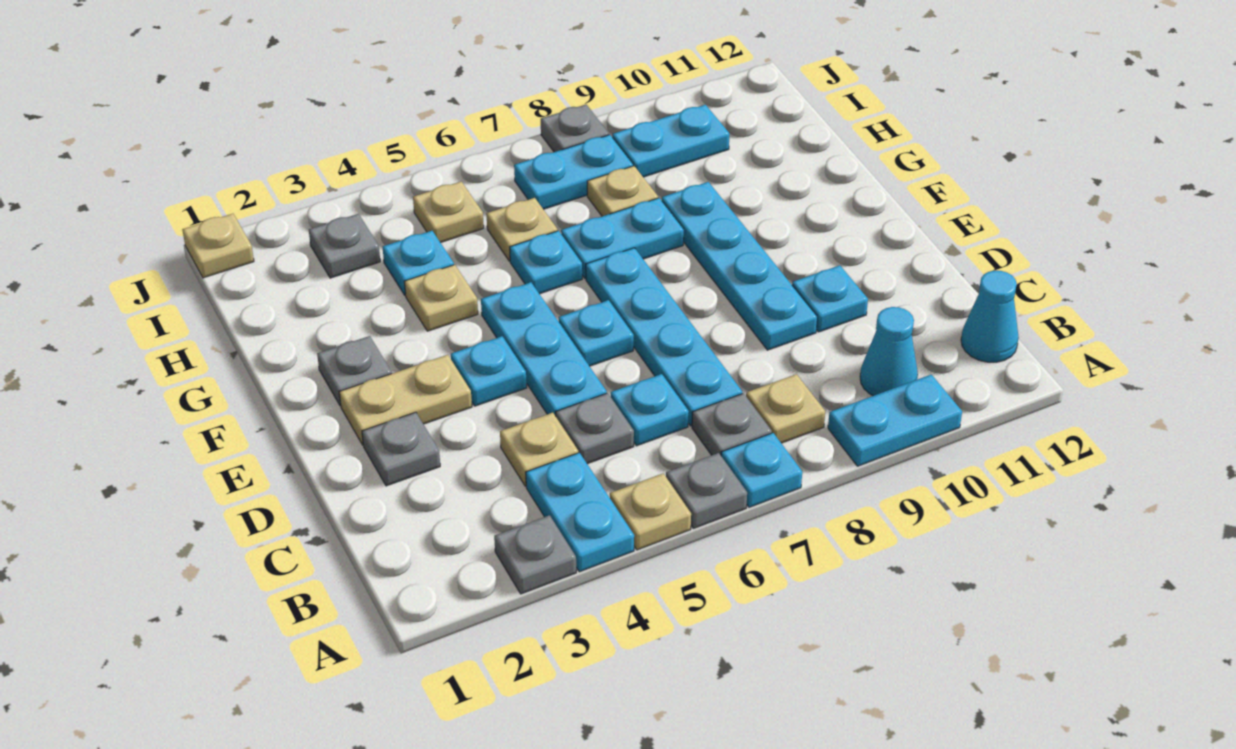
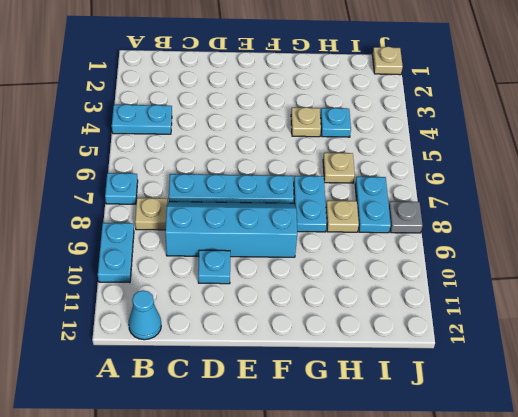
cyan 2x4 slope [165,202,297,257] -> cyan 1x4 plate [662,182,817,350]
none -> grey 1x1 plate [494,515,576,594]
none -> tan 1x1 plate [610,473,691,550]
none -> grey 1x1 plate [666,453,747,528]
none -> grey 1x1 plate [692,393,772,455]

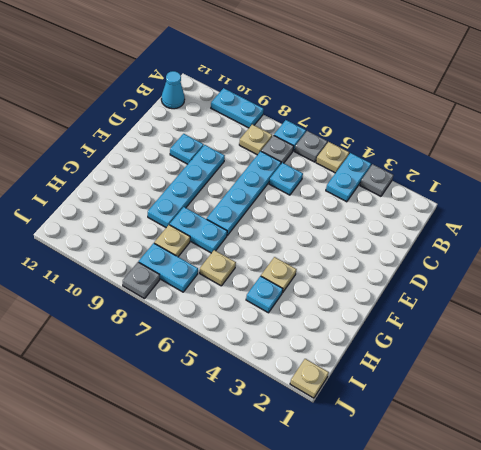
none -> cyan 1x1 cone [860,307,918,396]
none -> tan 1x1 plate [500,413,578,486]
none -> grey 1x1 plate [556,393,634,464]
none -> grey 1x1 plate [362,412,440,486]

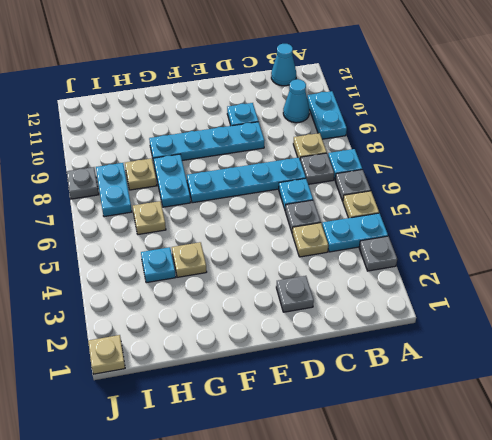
none -> cyan 1x3 plate [481,282,607,416]
none -> tan 1x2 plate [339,355,472,445]
none -> cyan 1x1 plate [451,336,527,406]
none -> cyan 1x1 plate [559,300,634,366]

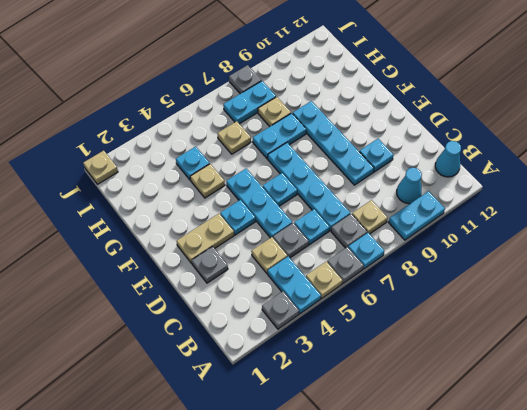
none -> grey 1x1 plate [317,336,392,406]
none -> cyan 1x1 plate [510,231,582,294]
none -> grey 1x1 plate [309,214,380,278]
none -> tan 1x1 plate [413,182,484,243]

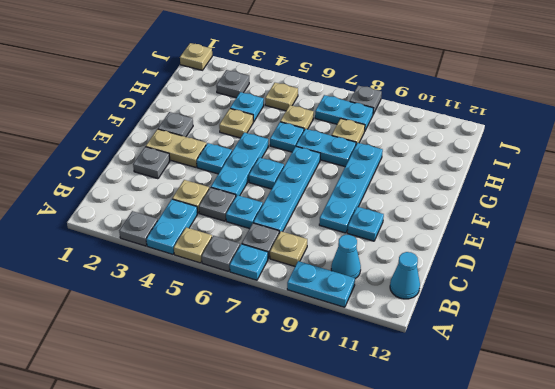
none -> cyan 1x2 plate [612,105,730,177]

